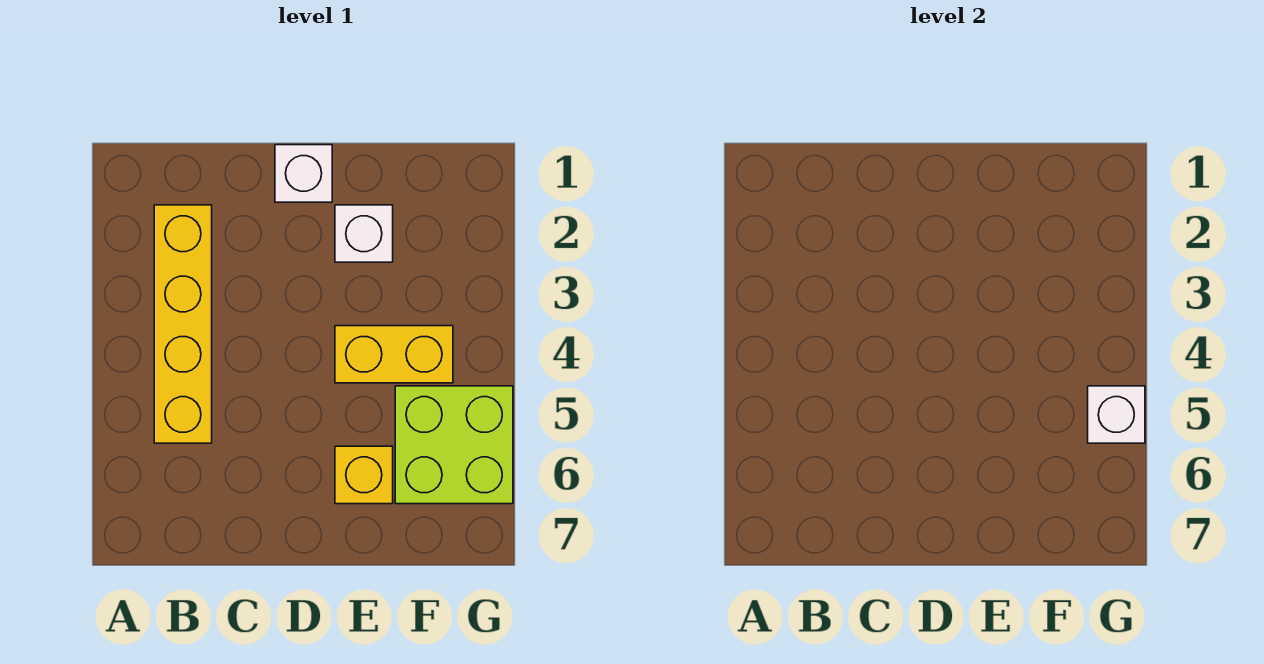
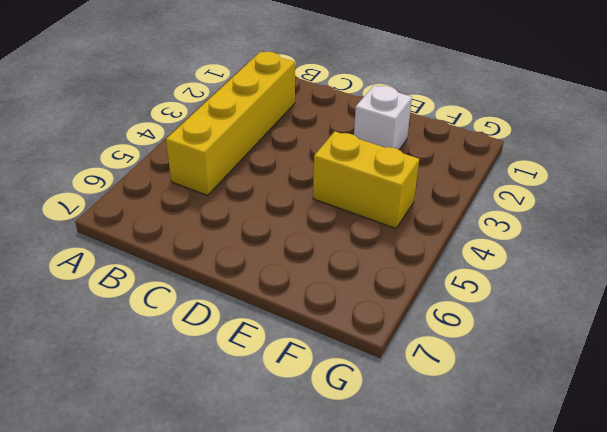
none -> white 1x1 brick [275,145,332,202]
none -> yellow 1x1 brick [335,446,393,504]

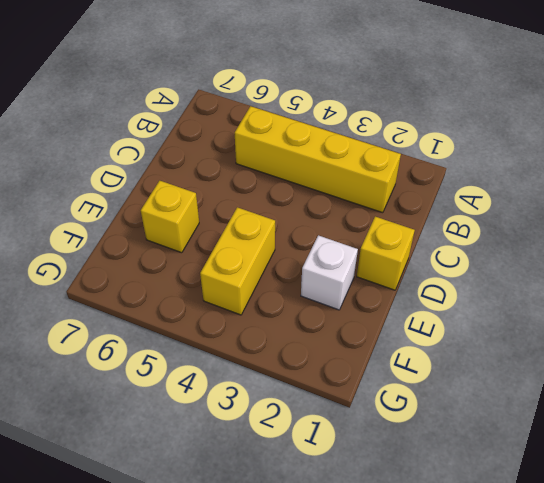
yellow 1x1 brick [357,217,415,290] -> white 1x1 brick [275,145,332,202]
none -> lime 2x2 brick [395,386,513,504]
none -> white 1x1 brick [1088,386,1145,443]

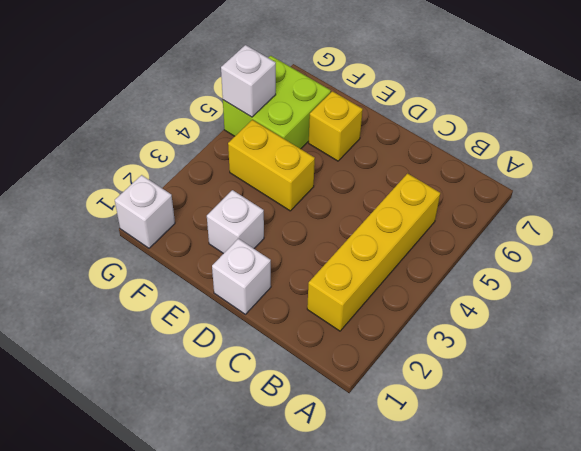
white 1x1 brick [115,175,175,248] -> none

